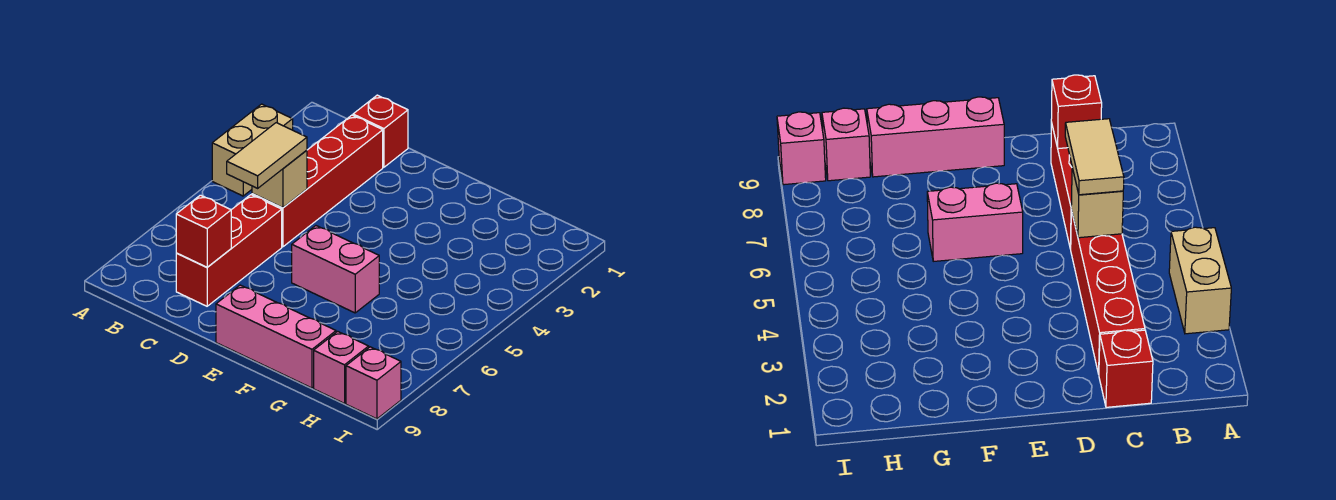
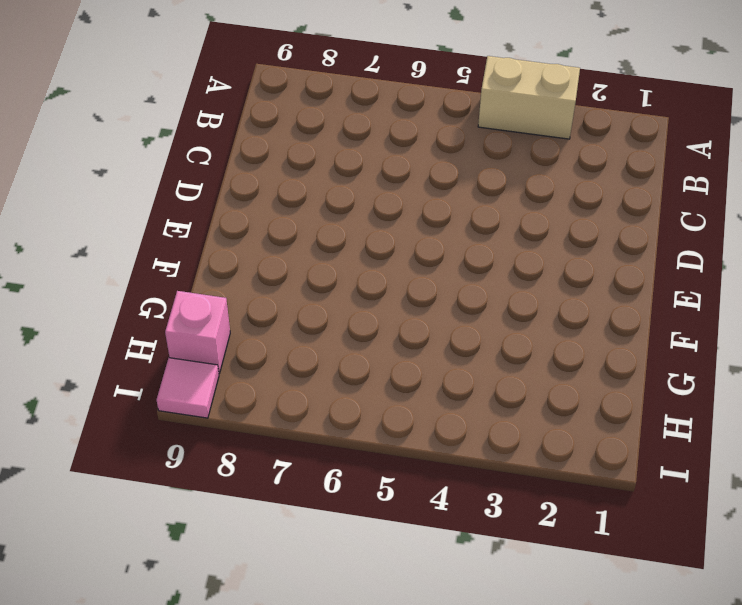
pink 1x1 tile [157,358,219,418] -> pink 1x1 brick [346,347,401,419]
none -> red 1x1 brick [353,95,408,167]
none -> red 1x4 brick [252,115,383,247]

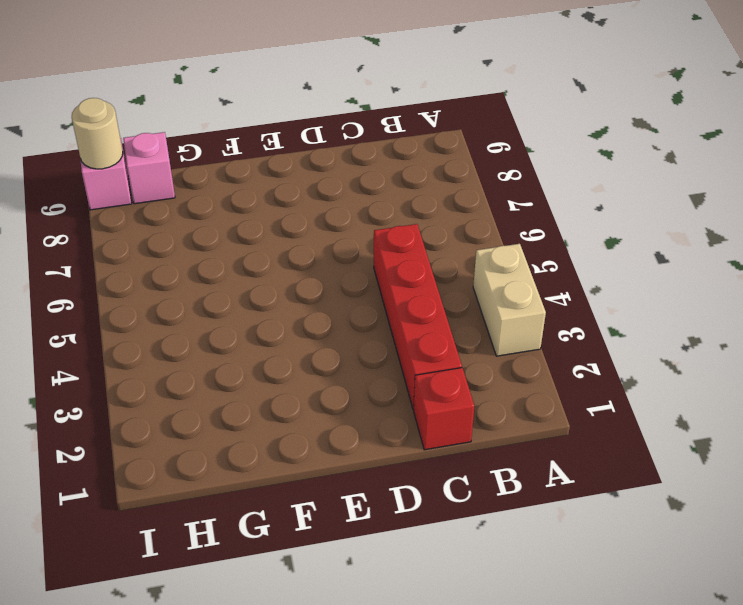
tan 1x1 round brick [72,98,123,169] -> none
none -> red 1x3 brick [176,195,282,306]
none -> pink 1x2 brick [292,226,379,313]

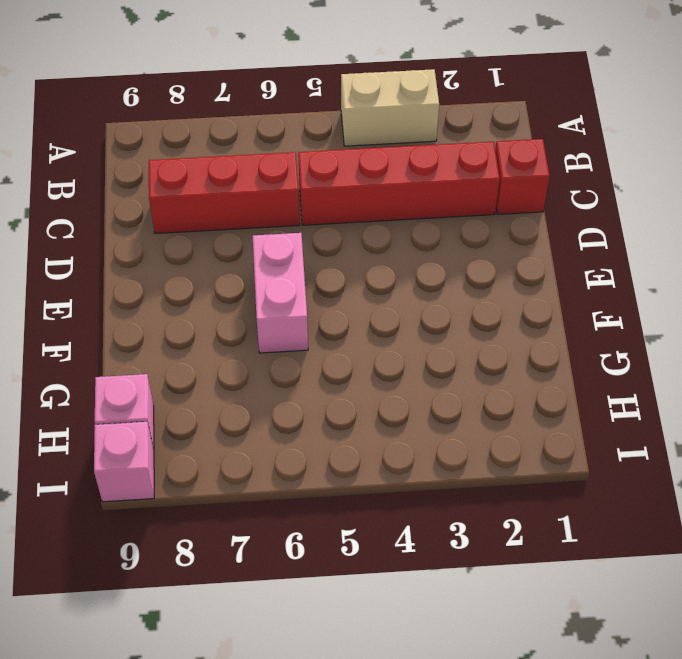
none -> pink 1x3 brick [216,285,336,388]
none -> tan 1x1 brick [252,150,307,208]

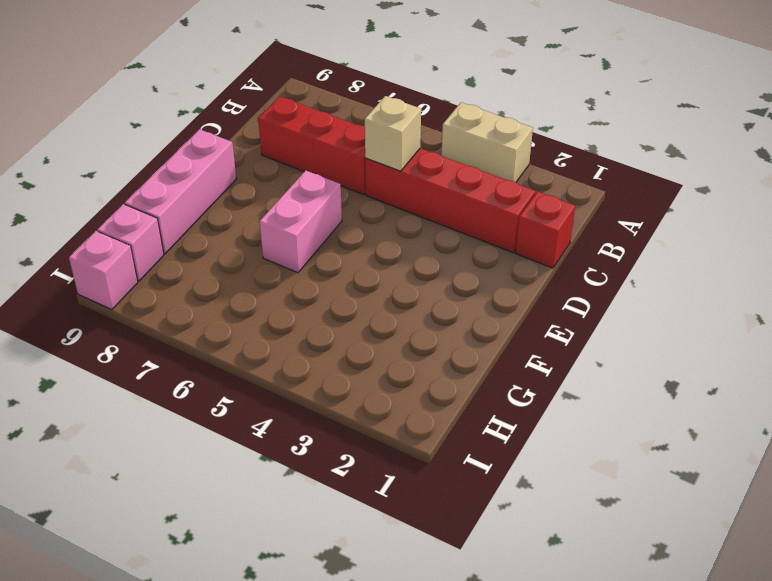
none -> red 1x1 brick [176,195,231,267]
none -> tan 1x2 tile [227,123,307,188]

